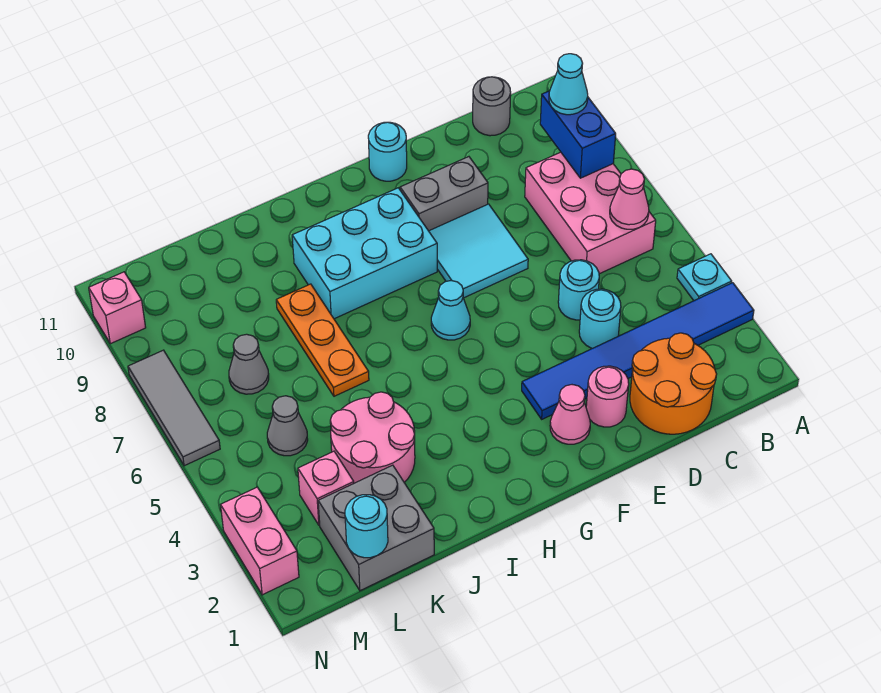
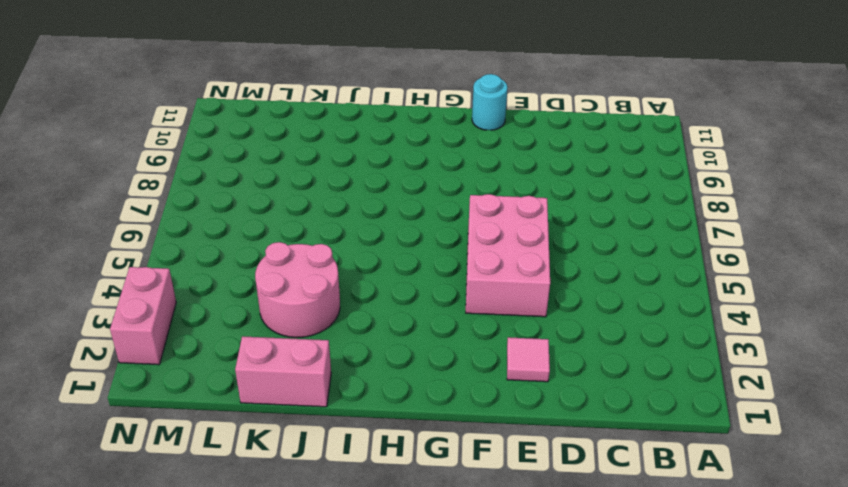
pink 1x1 tile [507,337,550,382] -> pink 1x1 round brick [586,366,629,427]
pink 2x3 brick [466,194,550,317] -> pink 2x3 brick moved to [525,152,656,274]
pink 1x2 brick [235,336,331,407] -> grey 2x2 brick [318,465,434,591]
none -> blue 1x6 tile [522,283,754,419]
none -> cyan 1x1 plate [677,254,732,301]
none -> orange 2x2 round brick [630,333,717,434]

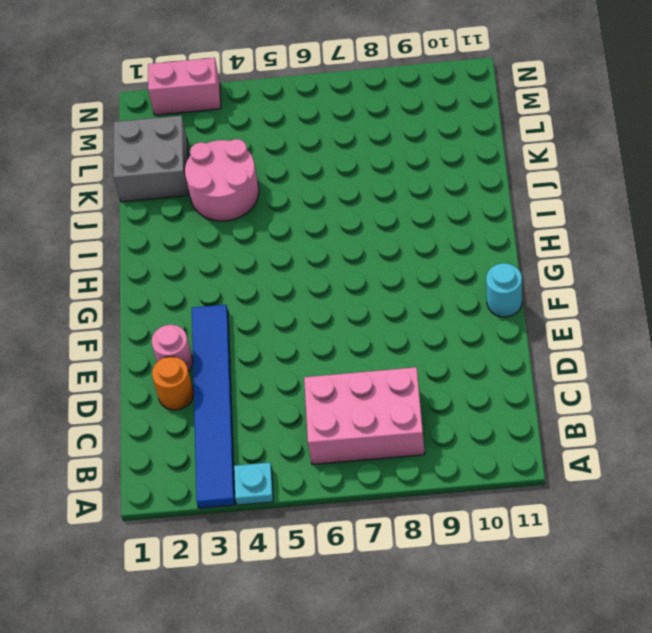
orange 1x1 round brick [152,357,194,410] -> orange 2x2 round brick [630,333,717,434]
none -> grey 1x1 round brick [473,77,511,136]
none -> cyan 1x1 round brick [579,289,621,348]
none -> cyan 1x1 round brick [558,260,599,320]

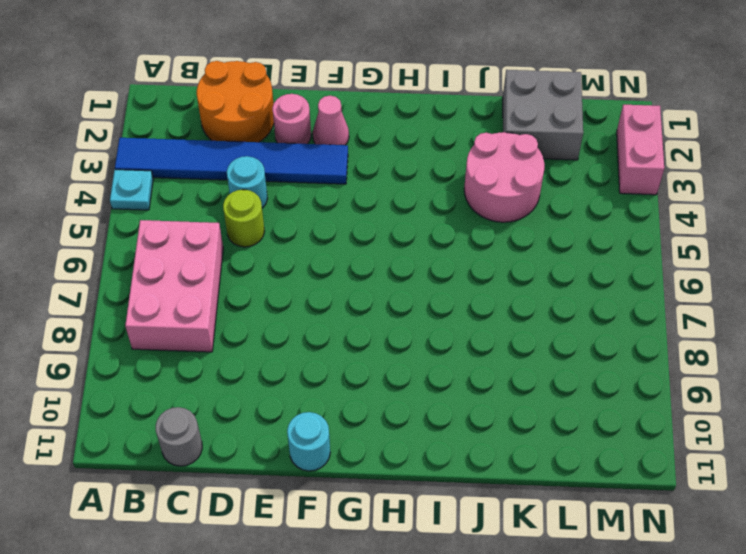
lime 1x1 round brick [223,190,264,247] -> cyan 1x1 round brick [558,260,599,320]
none -> cyan 2x2 tile [429,204,528,298]
none -> grey 1x2 brick [400,157,488,231]
none -> cyan 1x1 cone [431,280,470,340]

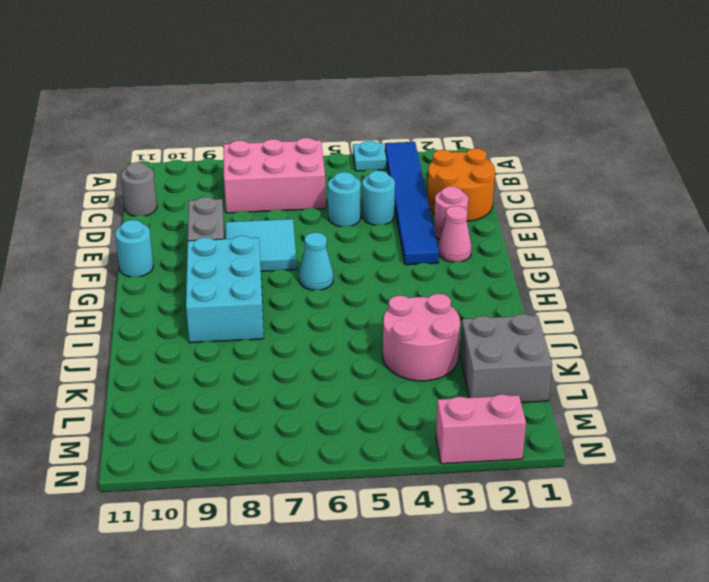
none -> orange 1x3 plate [276,284,369,396]
none -> pink 1x1 brick [298,451,354,525]
none -> grey 1x1 cone [267,396,308,456]

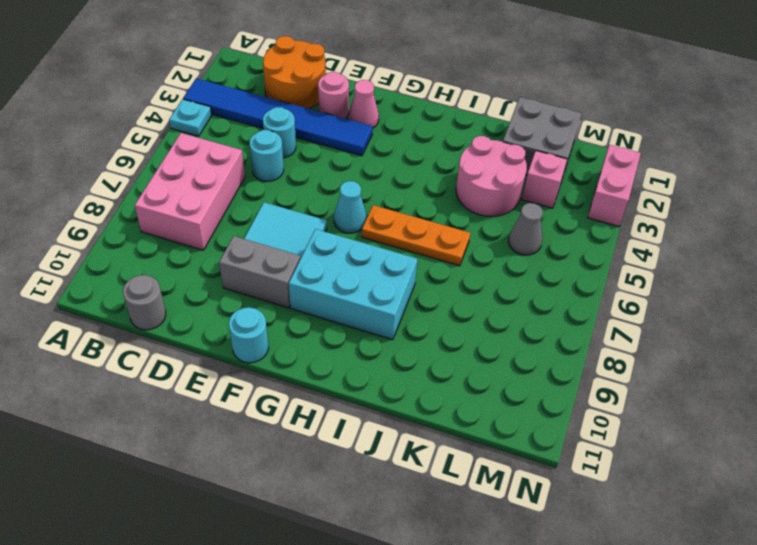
orange 1x3 plate [362,205,470,266] -> orange 1x3 plate turned to [276,284,369,396]
none -> grey 1x1 cone [229,334,269,394]
none -> grey 1x3 tile [128,350,220,466]
none -> pink 1x1 brick [89,272,146,344]

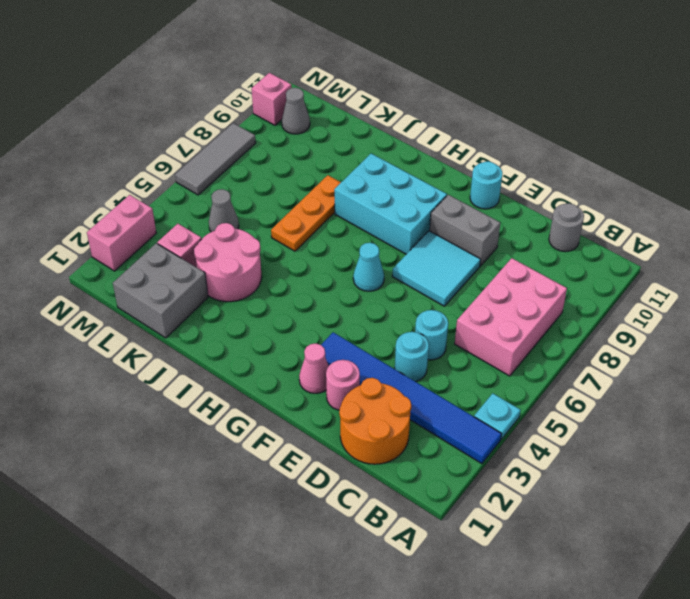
grey 1x1 cone [282,88,310,134] -> grey 1x1 cone moved to [229,334,269,394]
none -> pink 1x1 cone [610,169,649,229]
none -> blue 1x2 brick [540,91,616,178]
none -> cyan 1x1 round brick [345,495,388,558]

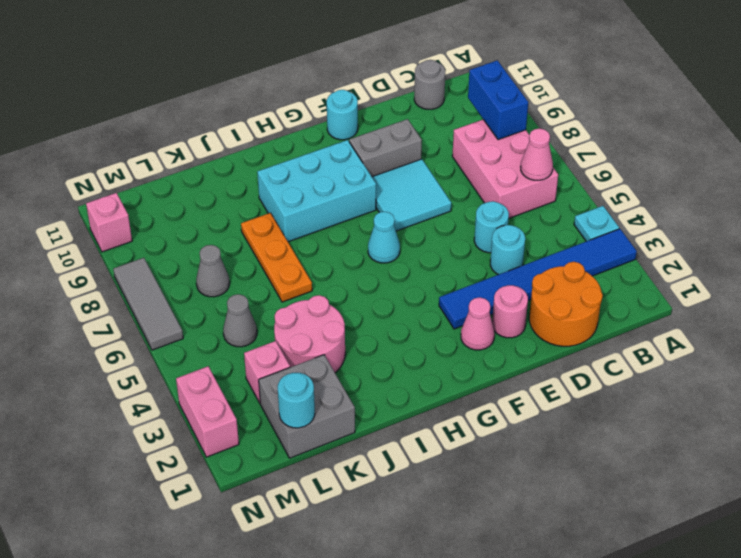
none -> cyan 1x1 cone [549,54,588,115]

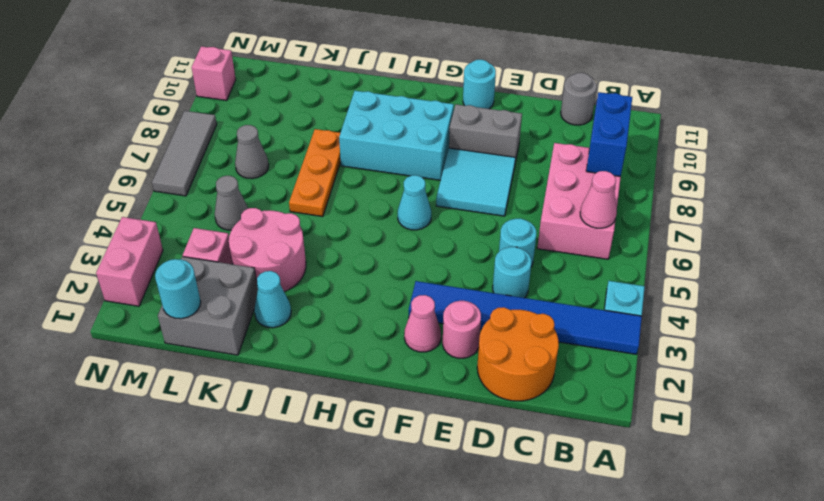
cyan 1x1 cone [254,271,291,328] -> cyan 1x1 cone moved to [549,54,588,115]

